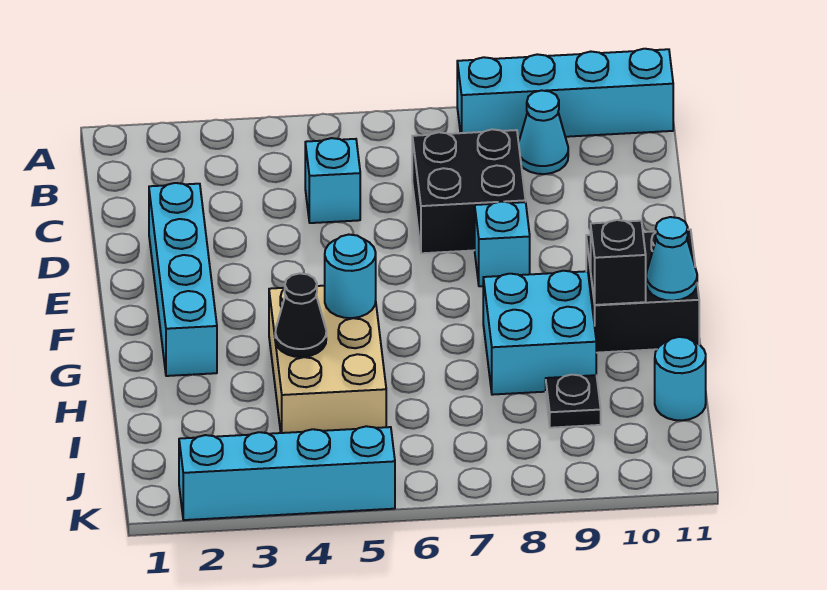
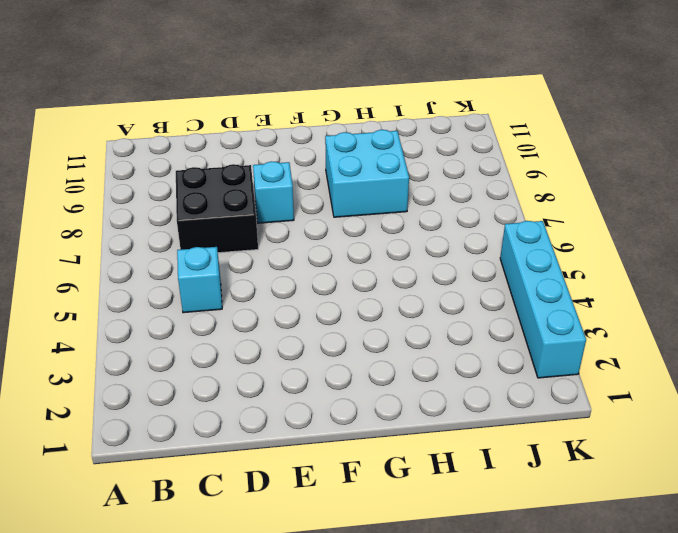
none -> cyan 1x4 brick [457,49,673,139]
none -> cyan 1x1 cone [519,90,568,174]
none -> cyan 1x4 brick [149,183,217,376]

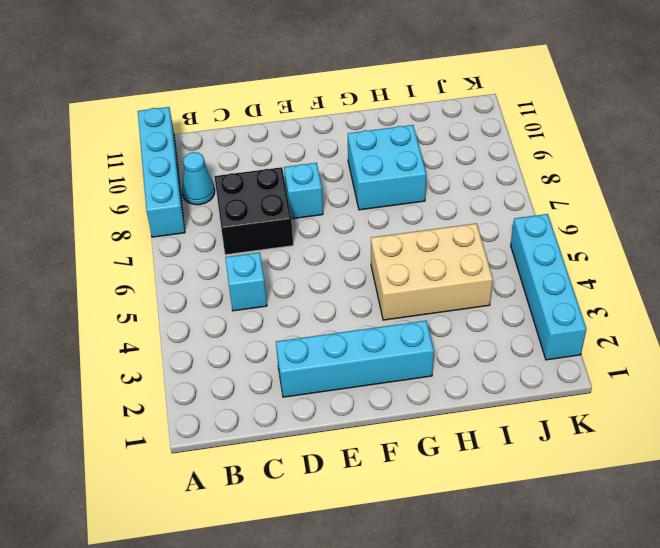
none -> black 2x2 brick [586,230,699,353]
none -> black 1x1 plate [546,375,601,428]
none -> cyan 1x1 round brick [655,337,706,421]

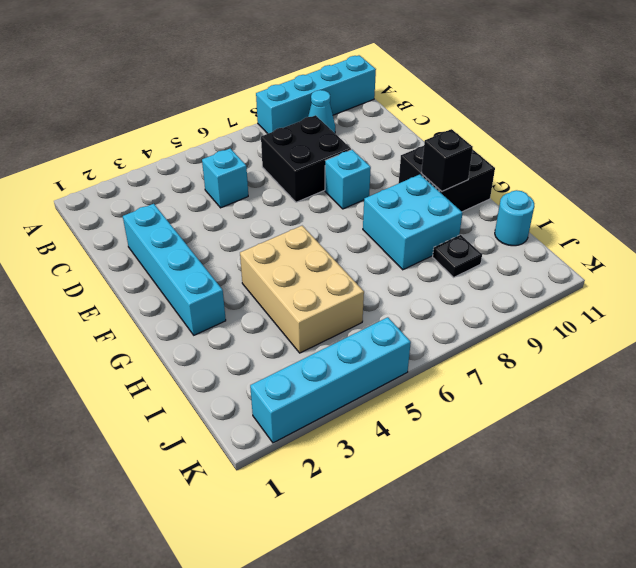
none -> cyan 1x1 round brick [325,235,376,318]
none -> cyan 1x1 cone [646,217,697,301]
none -> black 1x1 cone [275,273,326,357]

